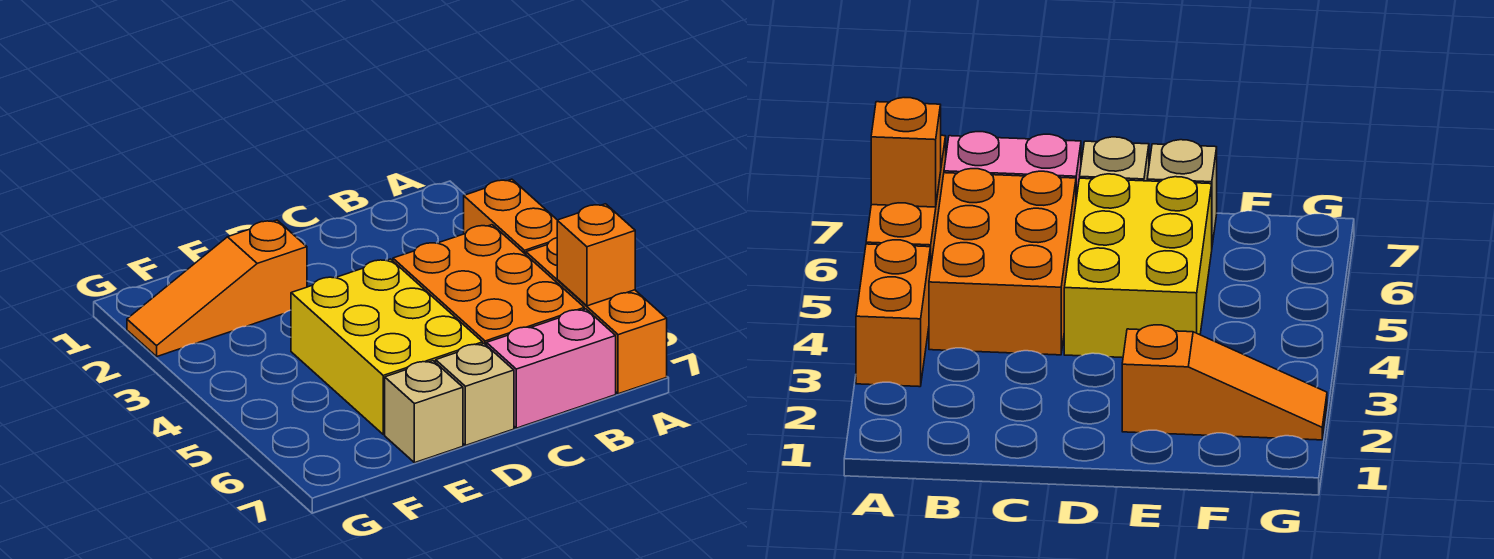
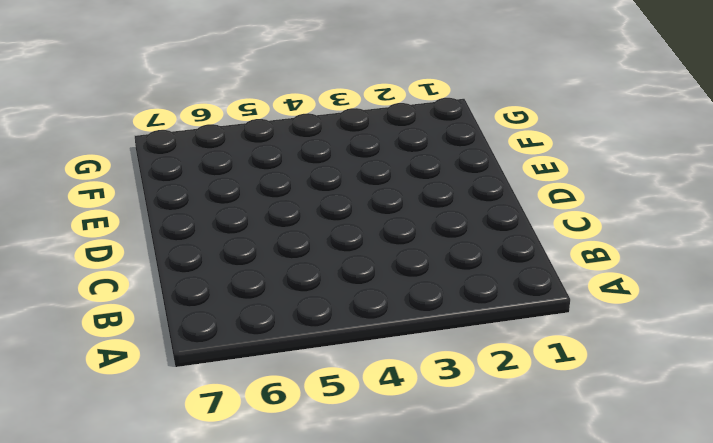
none -> orange 1x2 brick [464,179,557,254]
none -> orange 1x3 brick [526,238,667,394]

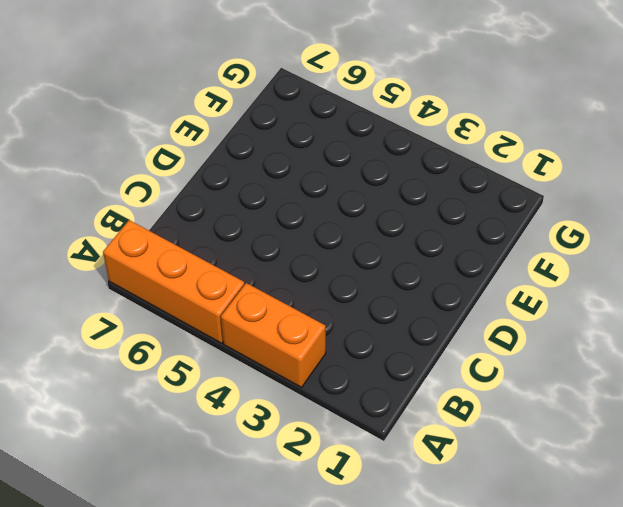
none -> orange 2x3 brick [393,225,584,345]
none -> pink 1x2 brick [487,309,616,428]

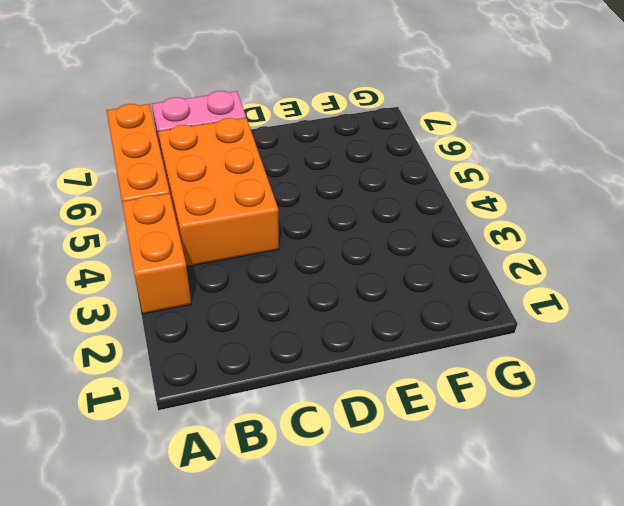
none -> yellow 2x3 brick [291,259,483,435]
none -> tan 1x1 brick [436,344,514,445]

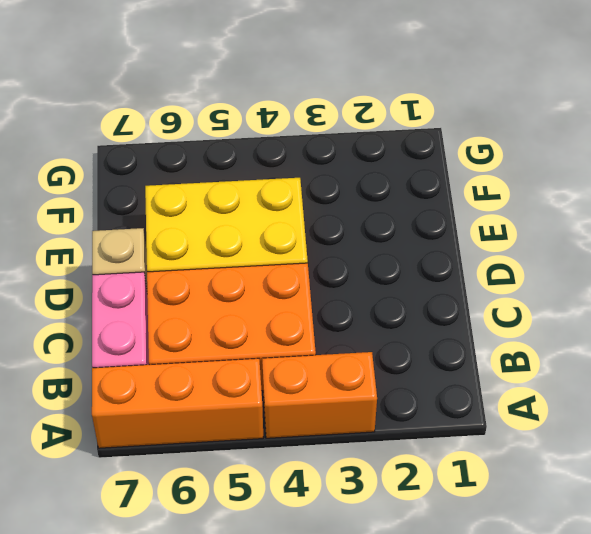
none -> orange 1x3 slope [127,220,307,356]
none -> tan 1x1 brick [385,361,463,463]

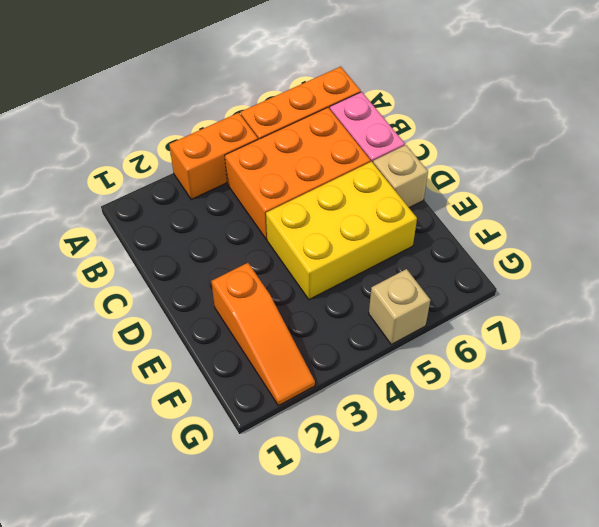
tan 1x1 brick [369,269,430,344] -> tan 1x1 brick moved to [385,361,463,463]
none -> orange 1x1 brick [557,204,635,306]

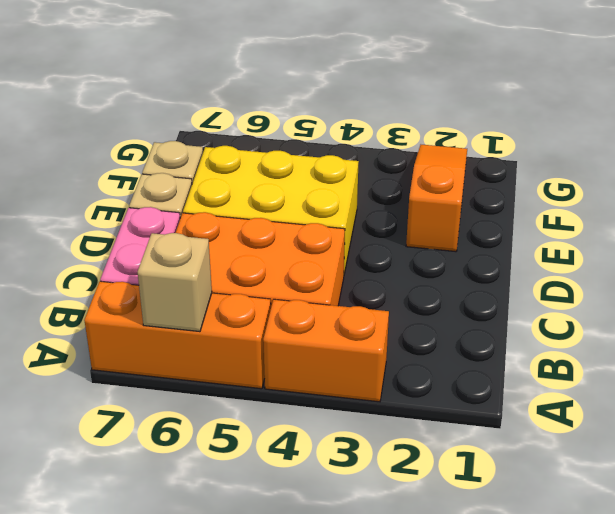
tan 1x1 brick [138,233,212,332] -> orange 1x1 brick [557,204,635,306]

